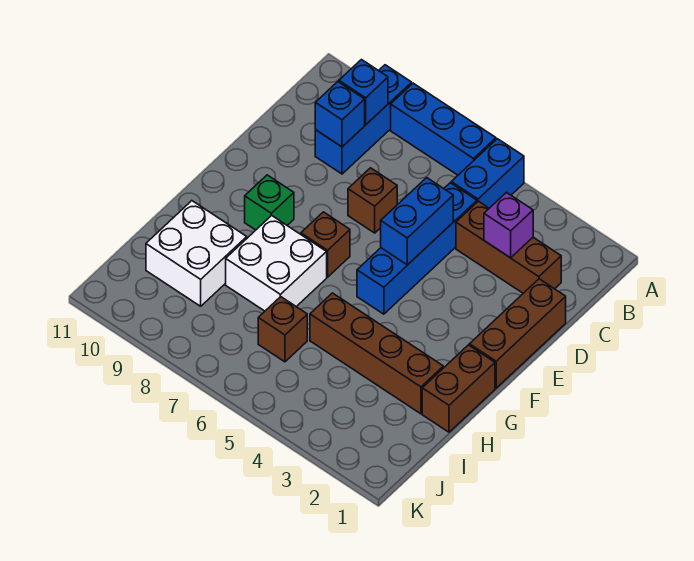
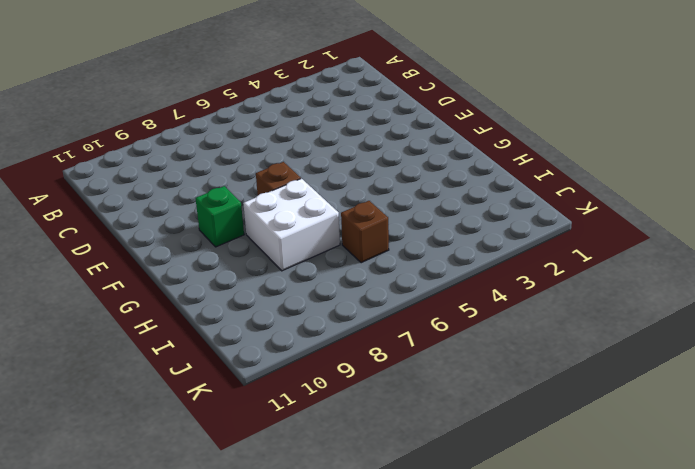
none -> blue 1x2 brick [451,139,524,208]
none -> blue 1x3 brick [391,83,496,175]
none -> blue 1x3 brick [315,65,412,174]

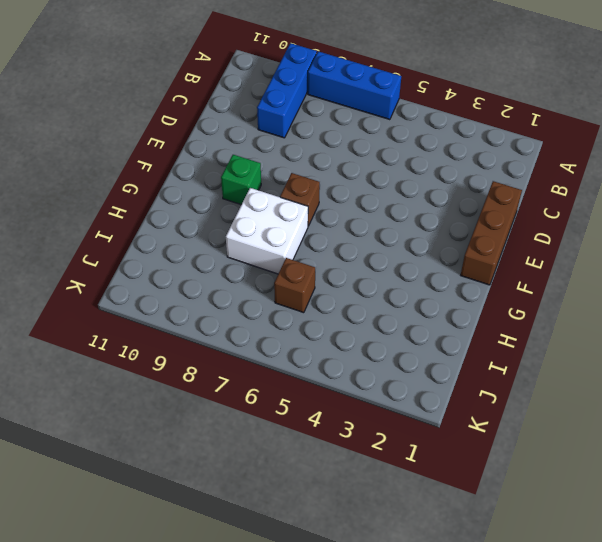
none -> blue 1x2 brick [451,139,524,208]
none -> brown 1x3 brick [456,201,561,293]
none -> blue 1x4 brick [357,183,477,314]

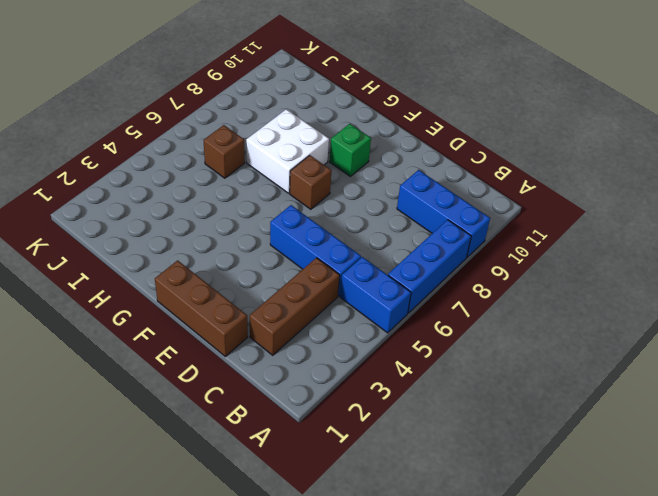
blue 1x3 brick [270,205,361,296] -> blue 1x4 brick [357,183,477,314]
none -> brown 1x1 brick [348,168,397,233]
none -> brown 1x2 brick [422,345,495,432]
none -> brown 1x4 brick [310,293,443,414]

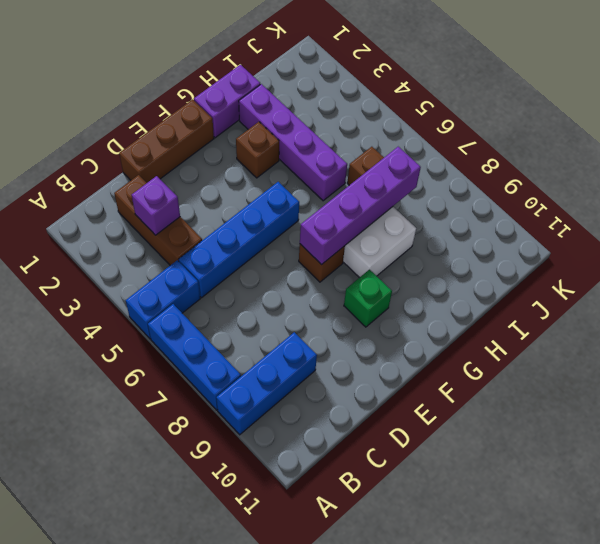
purple 1x4 brick [300,147,421,265] -> none
purple 1x2 brick [194,65,260,138] -> brown 1x2 brick [422,345,495,432]
brown 1x1 brick [236,122,279,178] -> brown 1x1 brick moved to [348,168,397,233]
purple 1x4 brick [239,84,347,201] -> brown 1x4 brick [310,293,443,414]
none -> white 2x2 brick [146,201,247,306]
none -> blue 1x1 brick [339,60,388,125]
none -> blue 1x1 brick [315,82,365,147]

